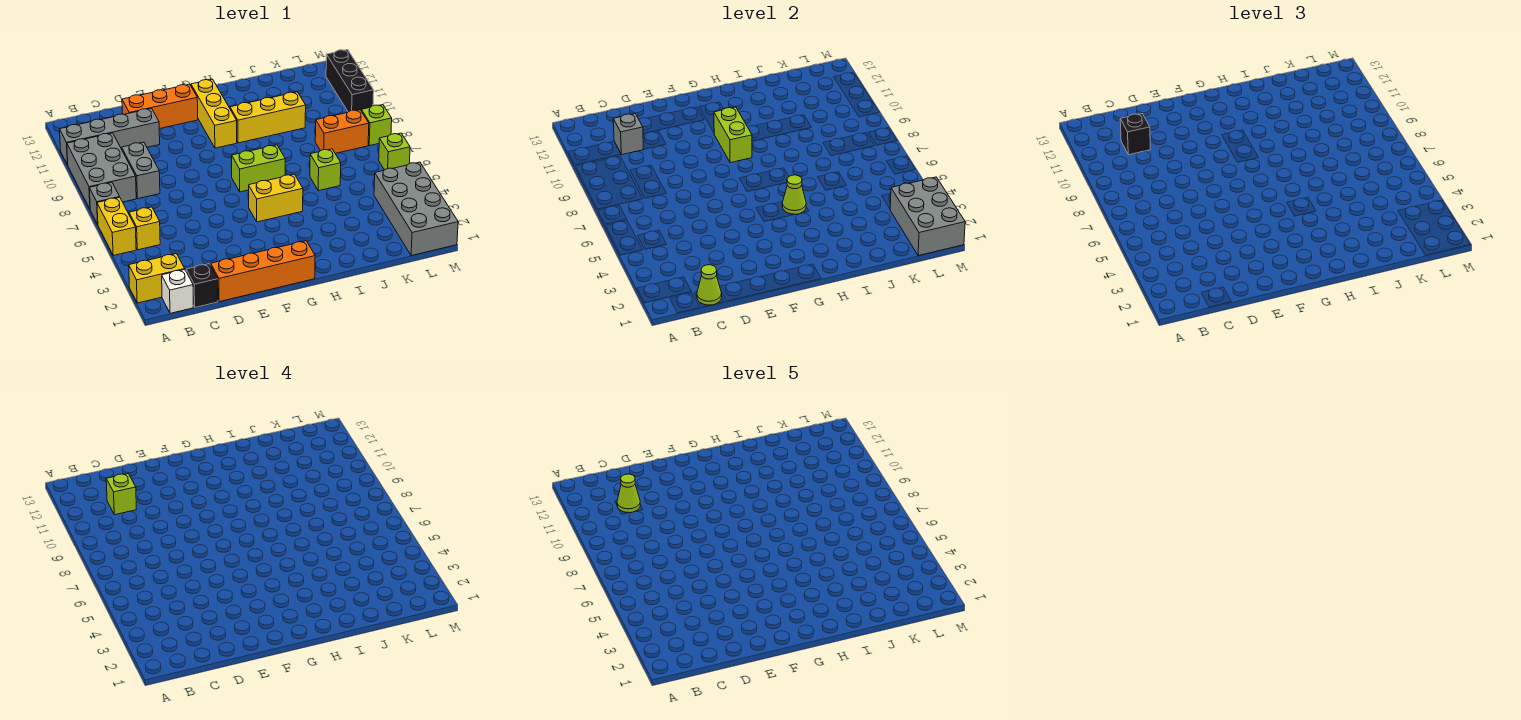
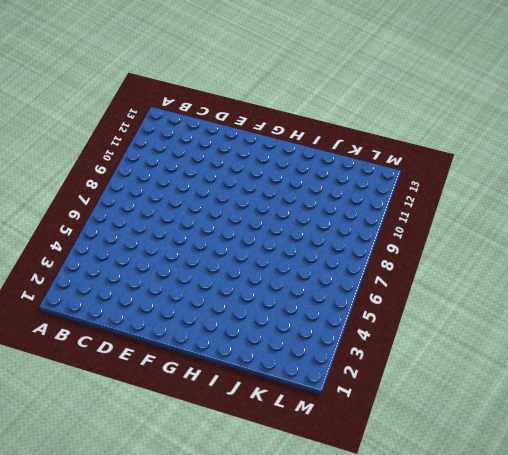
none -> yellow 1x2 brick [129,254,185,303]
none -> yellow 1x2 brick [97,197,136,255]
none -> grey 1x1 brick [89,182,119,224]

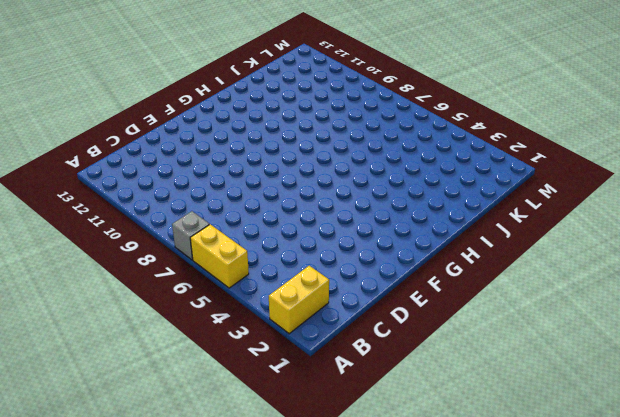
none -> grey 2x3 brick [67,133,136,209]
none -> grey 1x4 brick [60,108,160,165]
none -> white 1x1 brick [162,270,193,313]

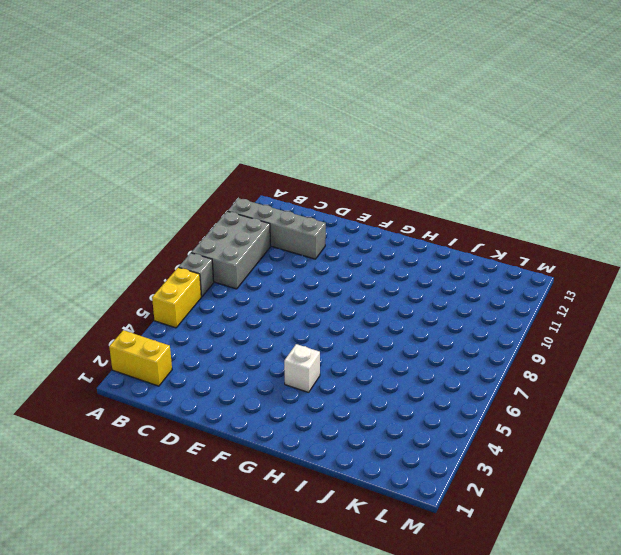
white 1x1 brick [284,344,320,392] -> white 1x1 brick moved to [162,270,193,313]
none -> yellow 1x1 brick [129,207,160,250]
none -> black 1x1 brick [186,264,218,307]
none -> grey 1x2 brick [122,142,160,199]

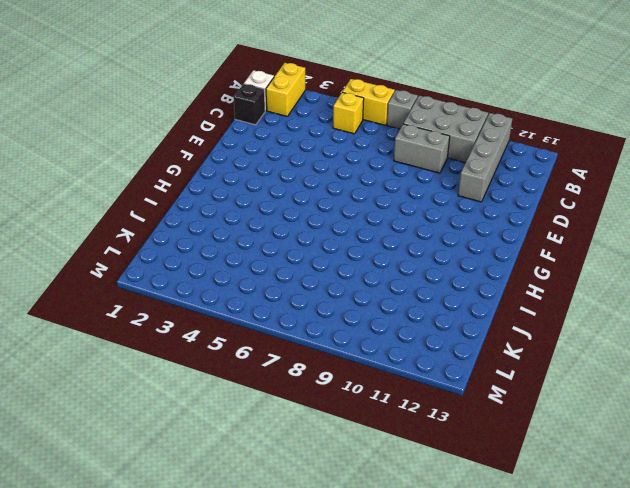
none -> orange 1x4 brick [211,241,315,302]
none -> orange 1x3 brick [122,84,198,129]
none -> yellow 1x2 brick [249,174,303,222]

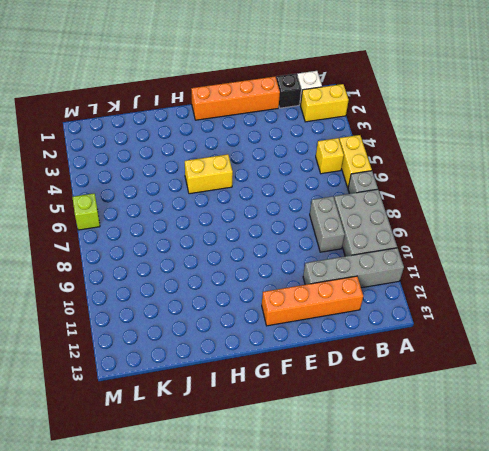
orange 1x4 brick [262,276,363,326] -> orange 1x3 brick [122,84,198,129]
none -> lime 1x2 brick [231,145,285,192]
none -> yellow 1x3 brick [191,79,237,148]
none -> yellow 1x3 brick [230,92,306,143]

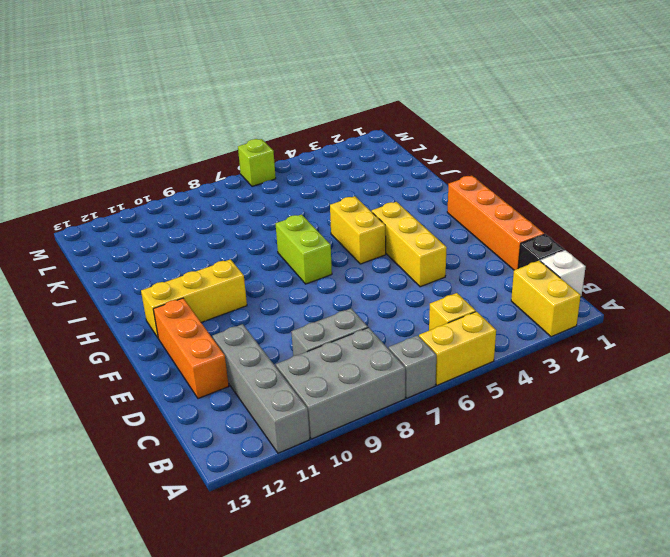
yellow 1x3 brick [372,202,447,287] -> yellow 1x3 brick moved to [230,92,306,143]
none -> lime 1x1 brick [310,149,341,191]
none -> orange 1x2 brick [315,110,369,154]
none -> grey 2x4 brick [374,162,458,256]

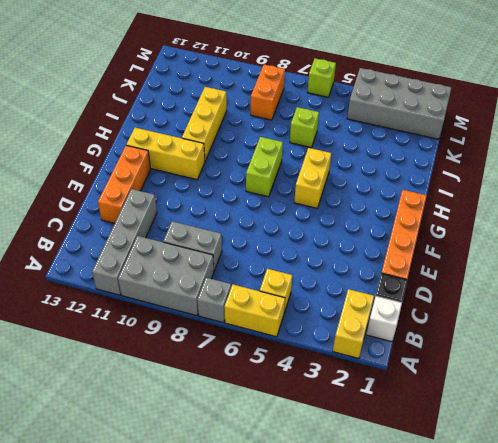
none -> lime 1x1 brick [361,105,392,146]
none -> black 1x3 brick [326,50,374,112]
none -> lime 1x1 cone [697,265,722,305]

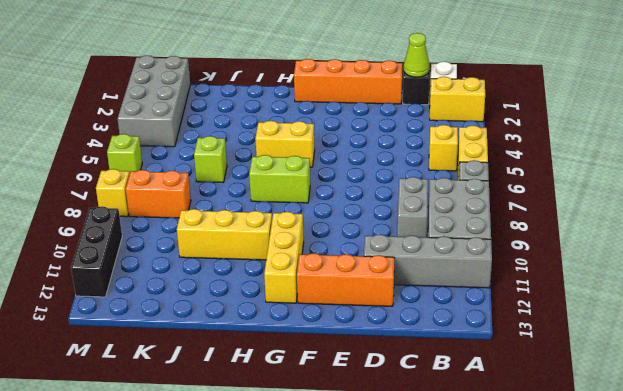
yellow 1x1 brick [96,169,130,217] -> lime 1x1 brick [361,105,392,146]
none -> grey 1x1 brick [613,114,644,155]
none -> lime 1x2 brick [714,107,752,163]
none -> lime 1x1 cone [782,175,806,214]

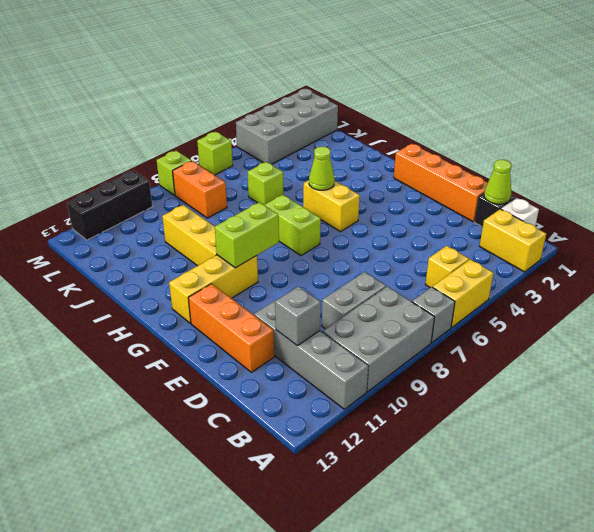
none -> grey 2x3 brick [890,177,965,256]
none -> black 1x1 brick [1120,114,1150,155]
none -> lime 1x1 brick [106,474,136,515]

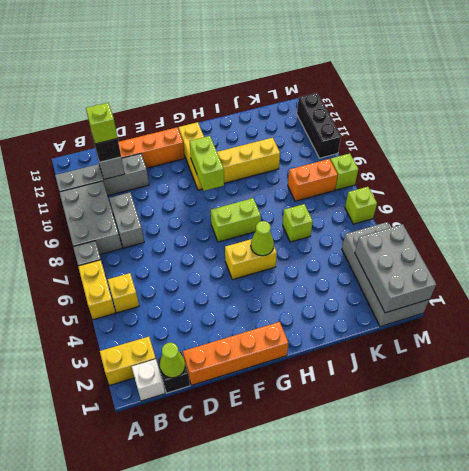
none -> lime 1x1 cone [617,474,640,513]

